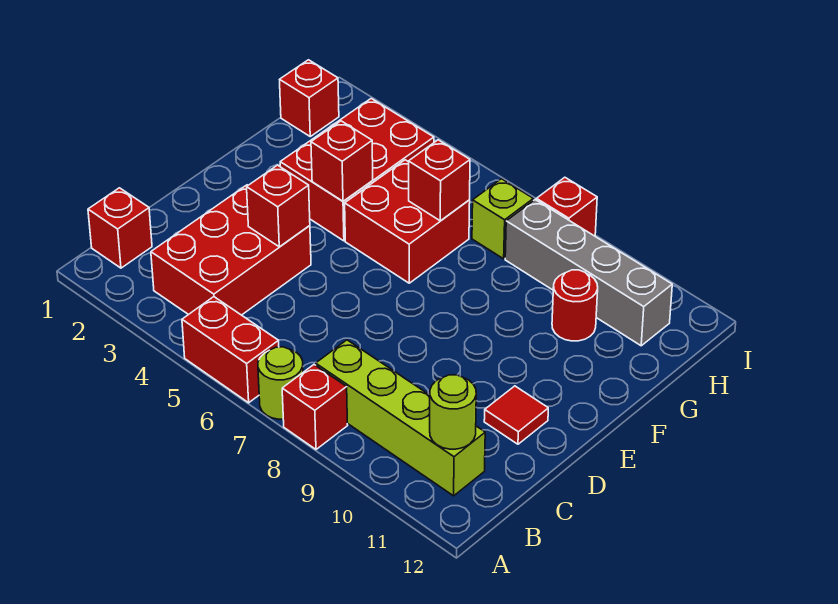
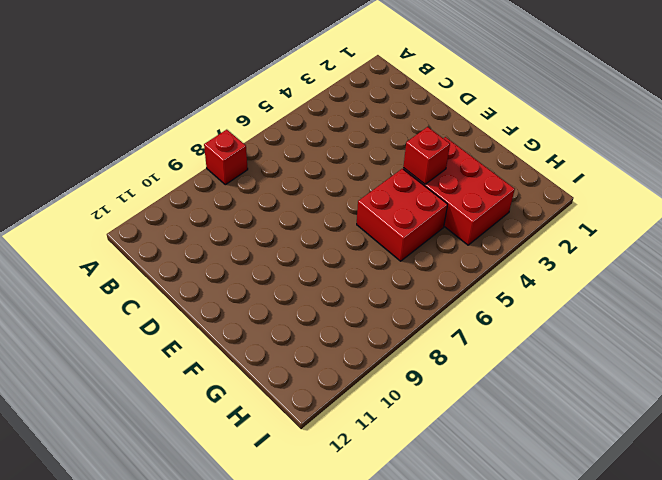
none -> red 1x2 brick [182,297,279,403]
none -> lime 1x1 round brick [258,347,303,419]
none -> red 1x1 brick [88,188,152,268]

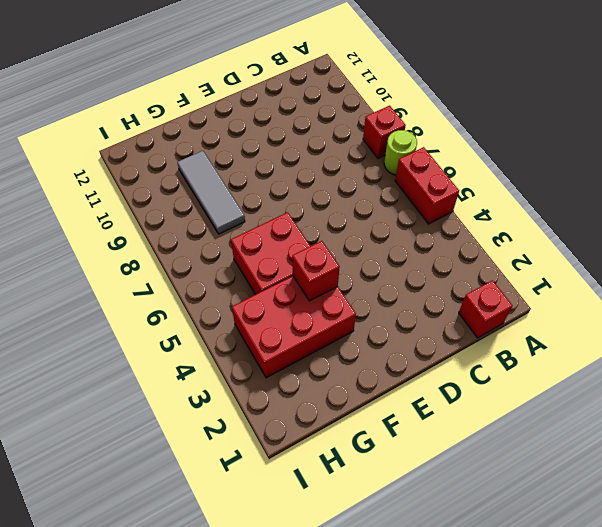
grey 1x3 tile [177,151,245,234] -> red 1x1 round brick [552,270,598,341]
none -> red 2x3 brick [151,185,311,315]
none -> lime 1x4 brick [316,340,485,496]
none -> red 1x1 tile [484,386,548,444]

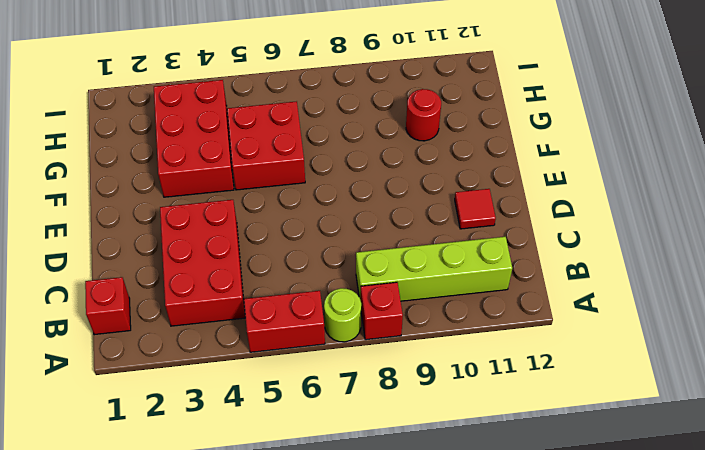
none -> red 1x1 brick [280,60,339,136]
none -> lime 1x1 brick [472,179,533,259]
none -> grey 1x4 brick [505,200,672,346]

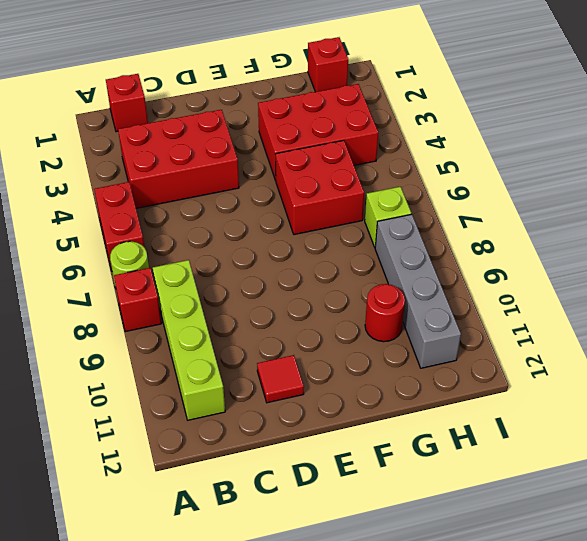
none -> red 1x1 brick [536,177,597,236]
none -> lime 1x1 round brick [430,375,476,449]
none -> red 1x1 brick [247,165,310,247]

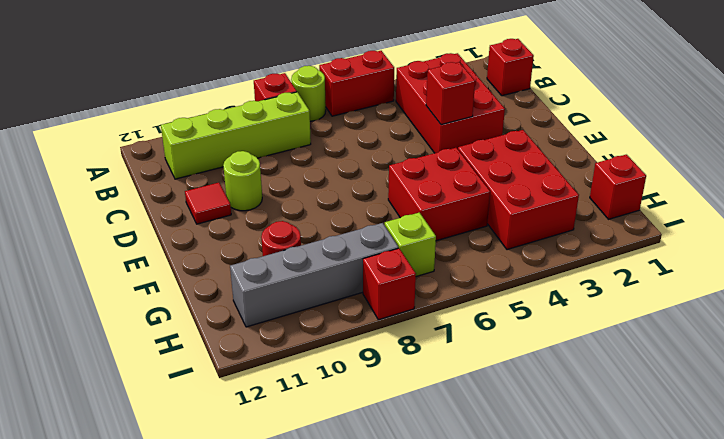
lime 1x1 round brick [223,151,262,211] -> lime 1x1 round brick moved to [430,375,476,449]
none -> red 1x1 brick [311,121,373,201]
none -> red 1x1 brick [409,140,470,221]

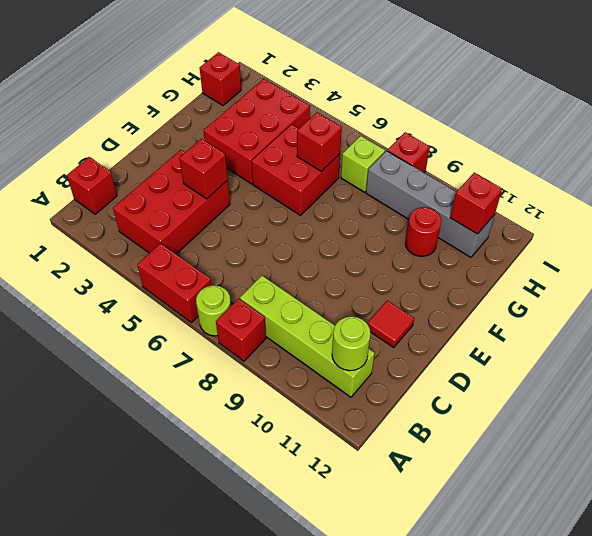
red 1x1 brick [450,173,502,234] -> red 1x1 brick moved to [311,121,373,201]

